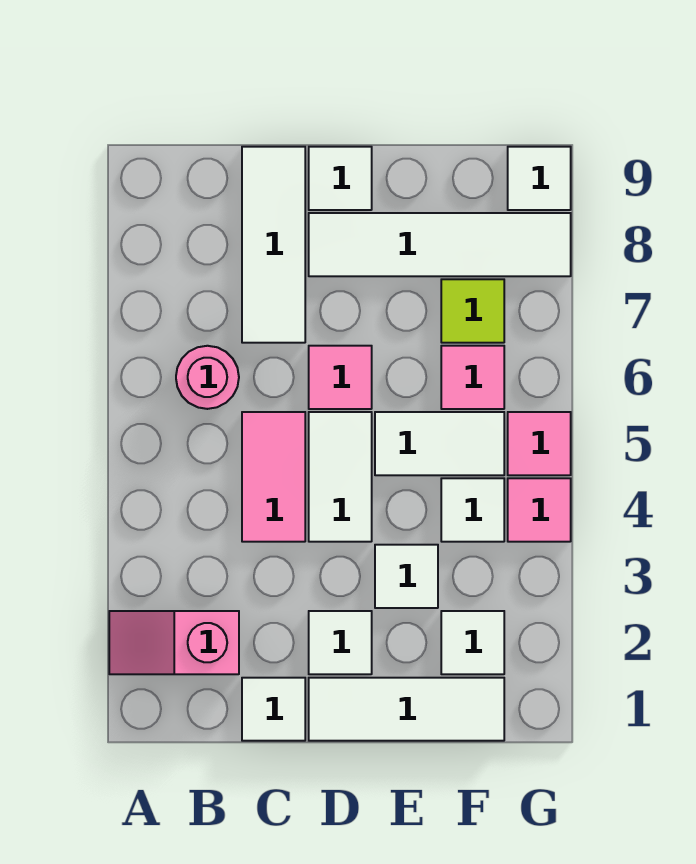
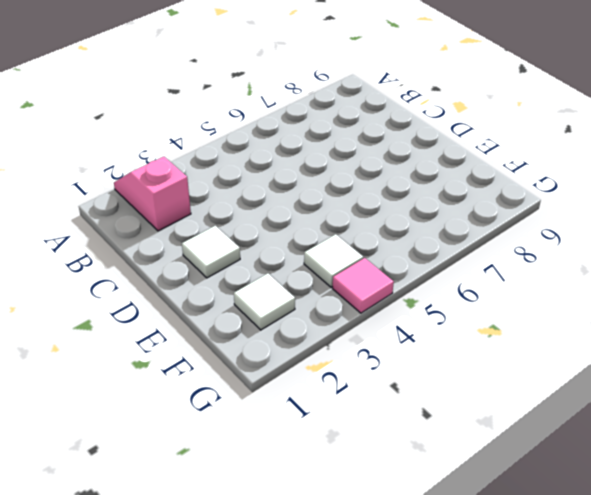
none -> pink 1x1 round brick [176,346,239,409]
none -> white 1x1 tile [242,678,305,741]
none -> pink 1x2 tile [242,412,305,542]

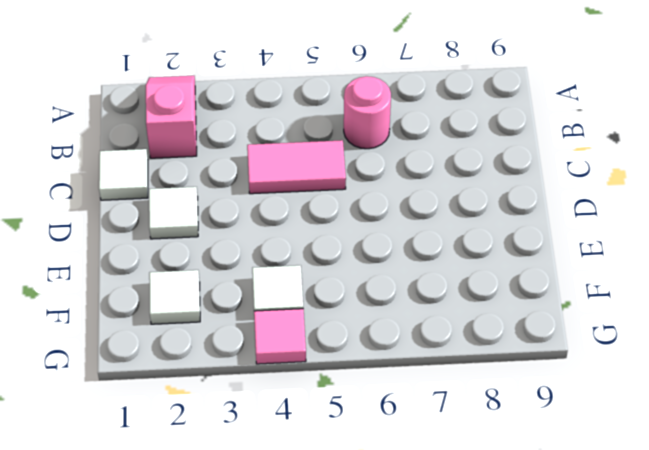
none -> white 1x3 tile [242,147,305,343]
none -> white 1x3 tile [309,678,504,741]
none -> white 1x2 tile [309,412,372,542]

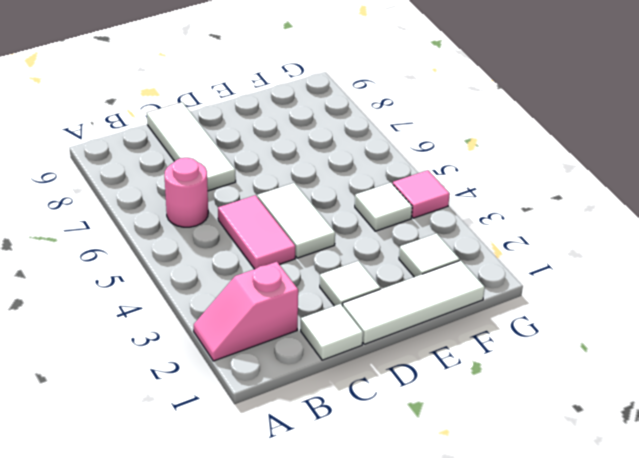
none -> pink 1x1 tile [309,346,372,409]
none -> white 1x4 tile [309,213,571,276]
none -> white 1x1 tile [309,147,372,210]

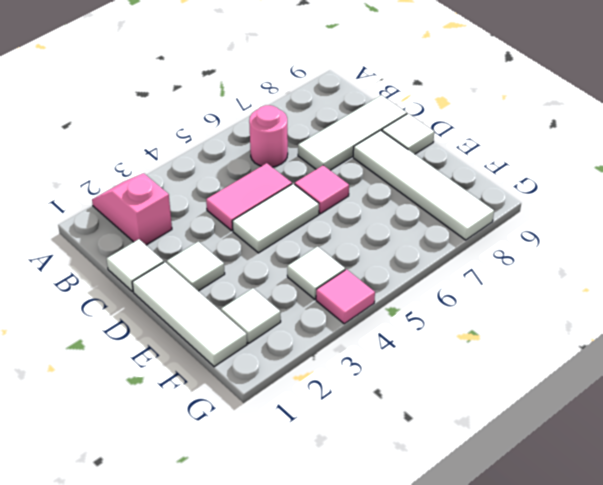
none -> white 1x1 tile [375,545,438,608]
none -> white 1x2 tile [375,412,504,475]
none -> pink 1x1 tile [441,346,504,409]

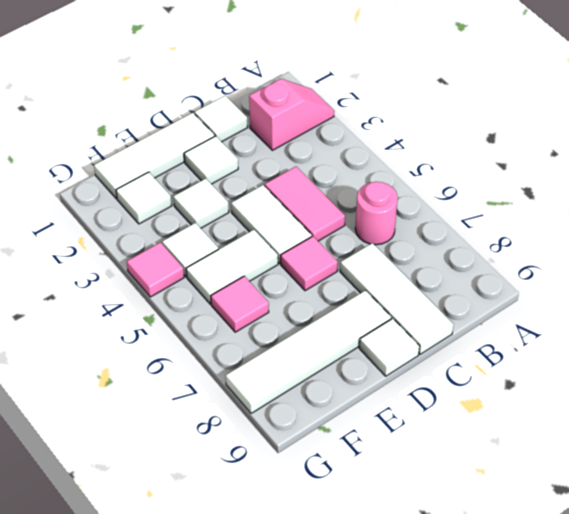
none -> lime 1x1 tile [441,279,504,343]
none -> pink 1x1 tile [508,412,571,475]
none -> white 1x1 tile [508,147,571,210]

